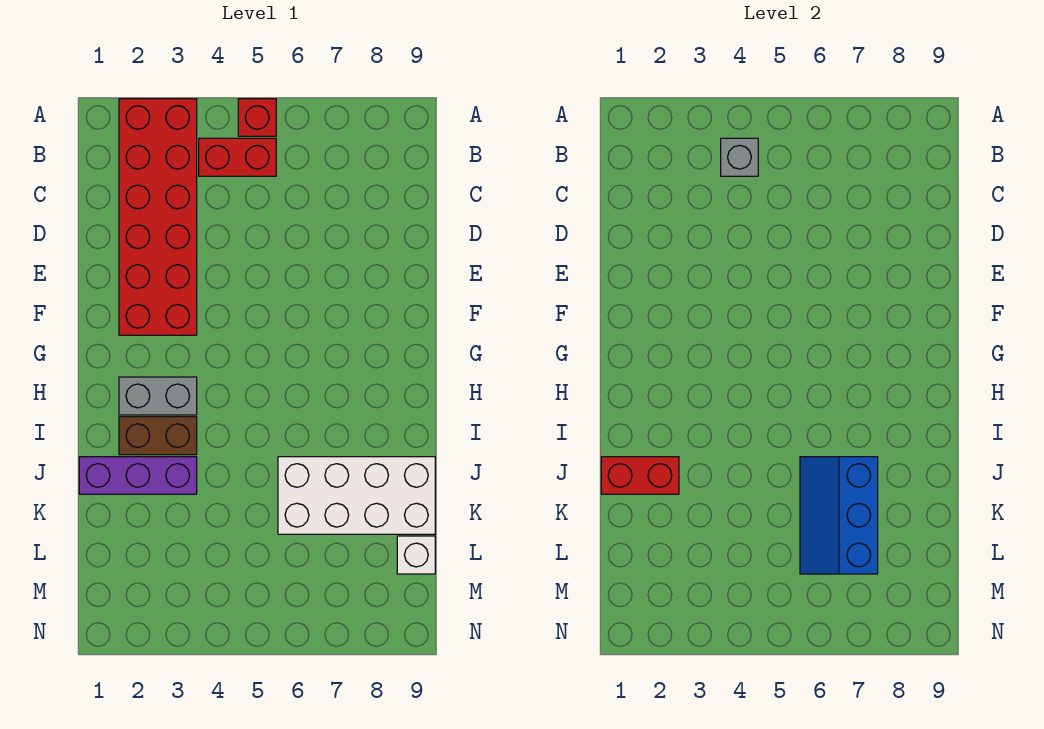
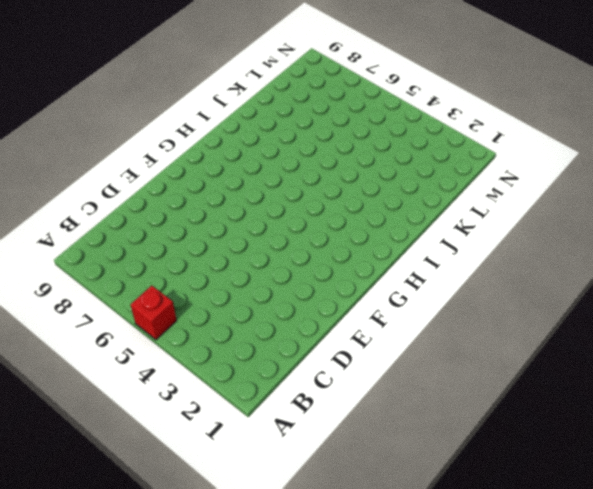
none -> red 2x6 brick [119,99,197,335]
none -> red 1x2 brick [199,138,276,176]

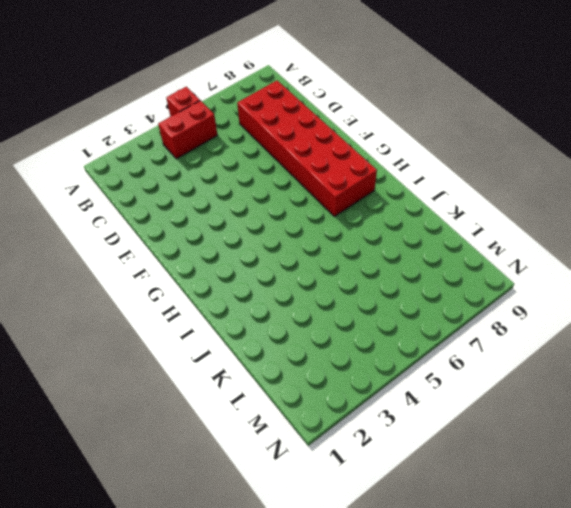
red 2x6 brick [237,81,377,216] -> red 2x6 brick moved to [119,99,197,335]
none -> grey 1x2 brick [119,377,197,415]
none -> brown 1x2 brick [119,417,197,455]

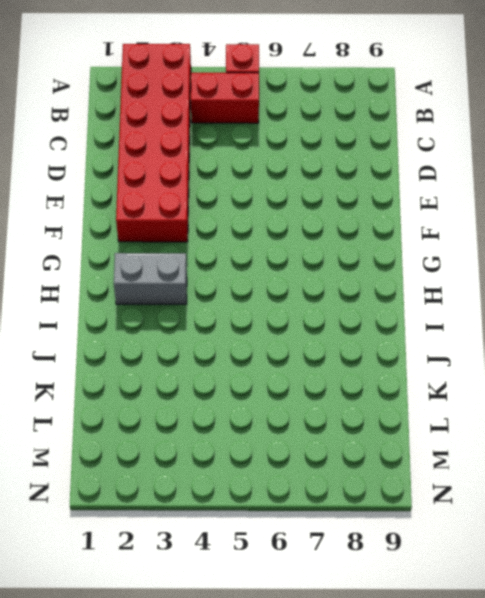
none -> brown 1x2 brick [119,417,197,455]
none -> purple 1x3 brick [79,457,197,494]

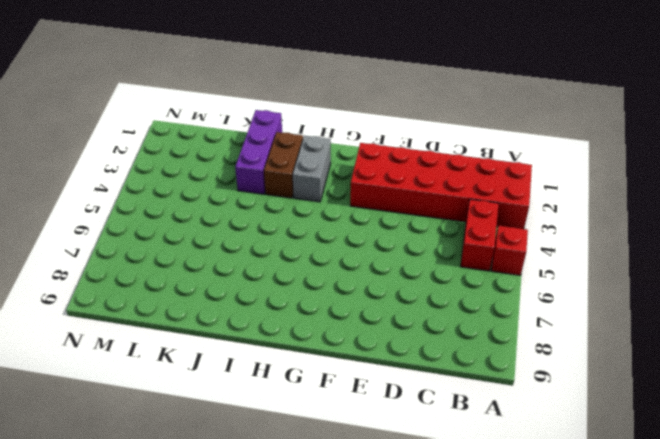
none -> white 2x4 brick [278,457,435,534]
none -> white 1x1 brick [397,536,435,574]

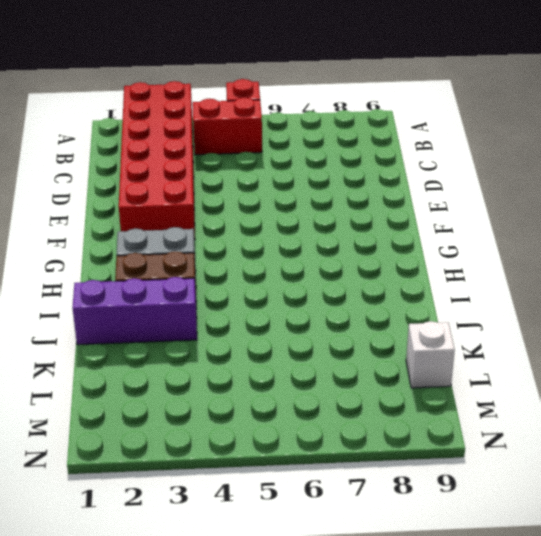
none -> white 2x4 brick [278,457,435,534]
none -> grey 1x1 brick [721,138,758,176]

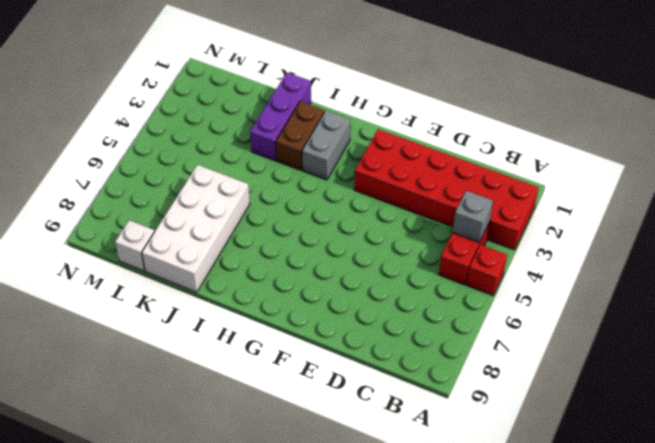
none -> red 1x2 brick [601,457,679,494]
none -> blue 2x3 slope [800,457,878,574]

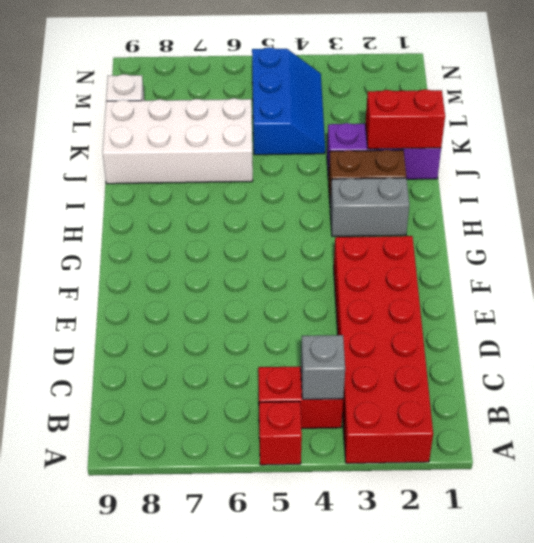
blue 2x3 slope [252,48,325,155] -> blue 2x3 slope moved to [800,457,878,574]

